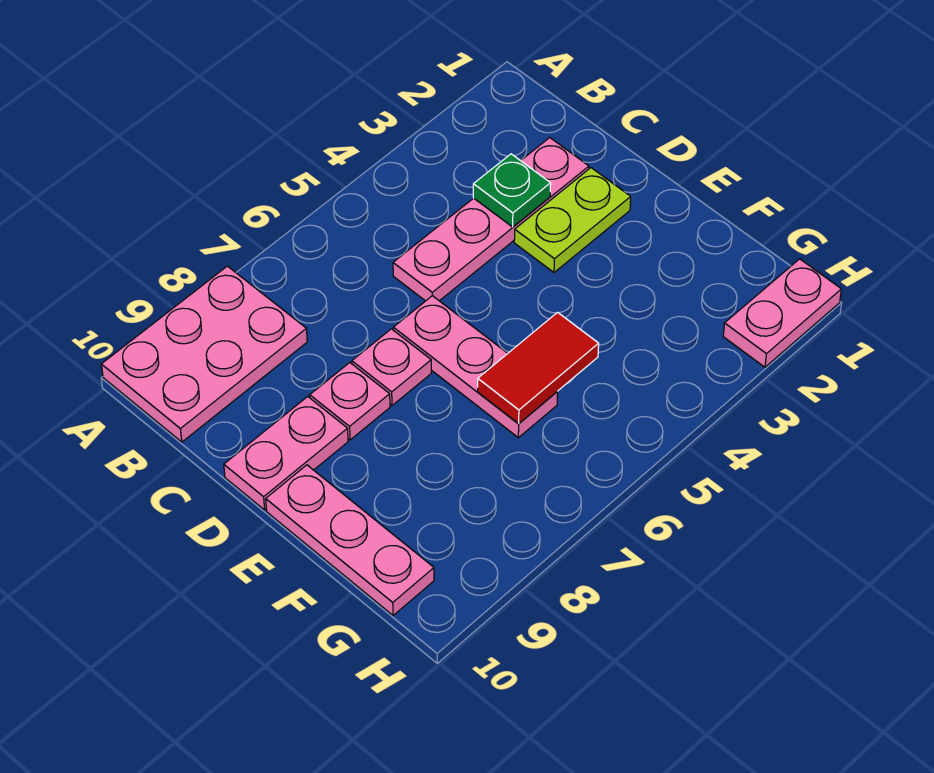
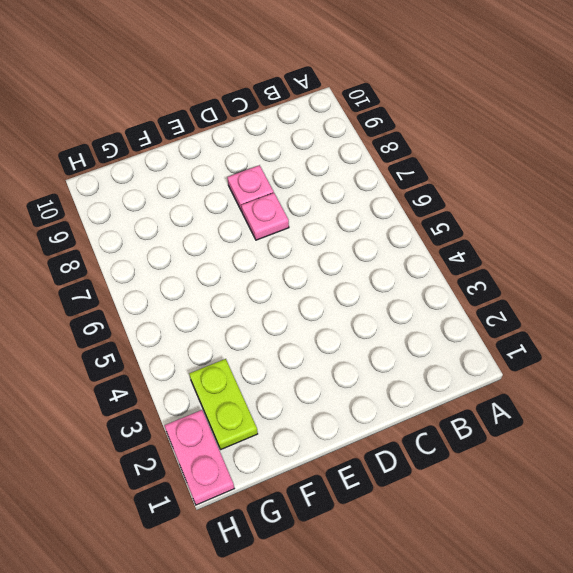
lime 1x2 plate [189,359,258,450] -> lime 1x2 plate moved to [514,168,631,272]
none -> pink 2x3 plate [101,266,307,442]
none -> pink 1x4 plate [393,138,589,301]

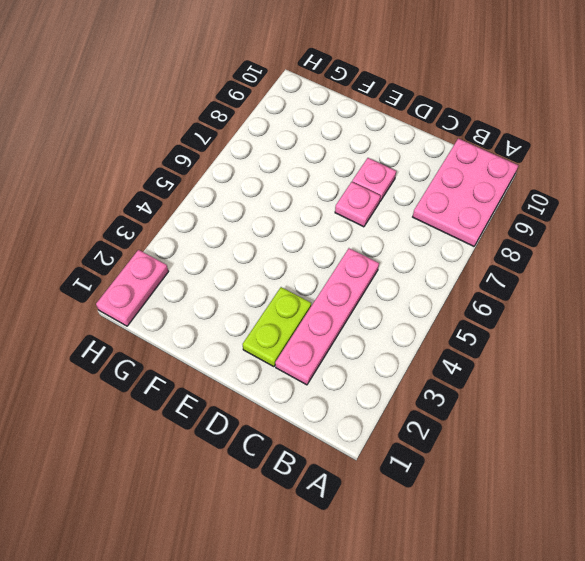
none -> pink 1x3 plate [393,296,558,438]
none -> pink 1x2 plate [224,397,348,510]

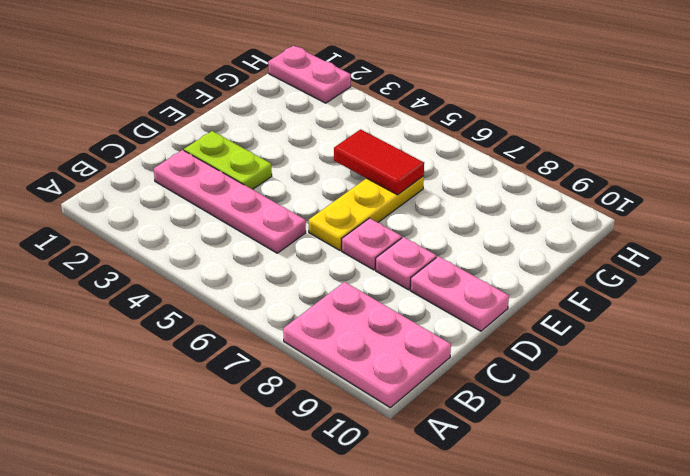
yellow 1x3 plate [309,176,424,251] -> pink 1x3 plate [393,296,558,438]
none -> pink 1x3 plate [266,465,434,616]
none -> green 1x1 plate [473,154,551,227]

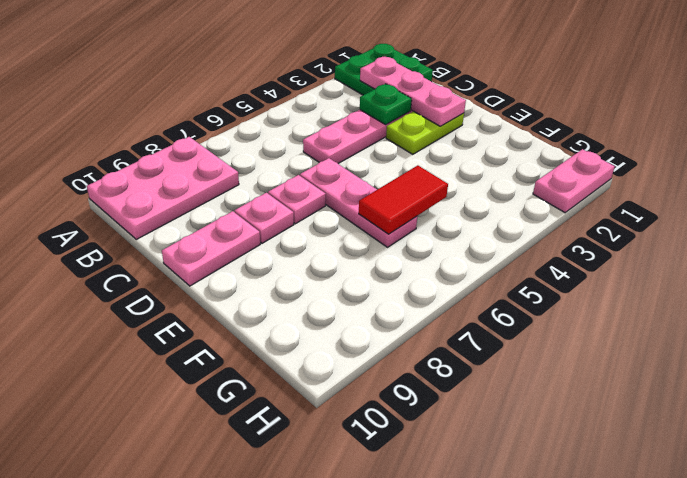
green 2x2 plate [335,44,433,95] -> none
pink 1x3 plate [360,57,466,126] -> pink 1x3 plate moved to [266,465,434,616]

